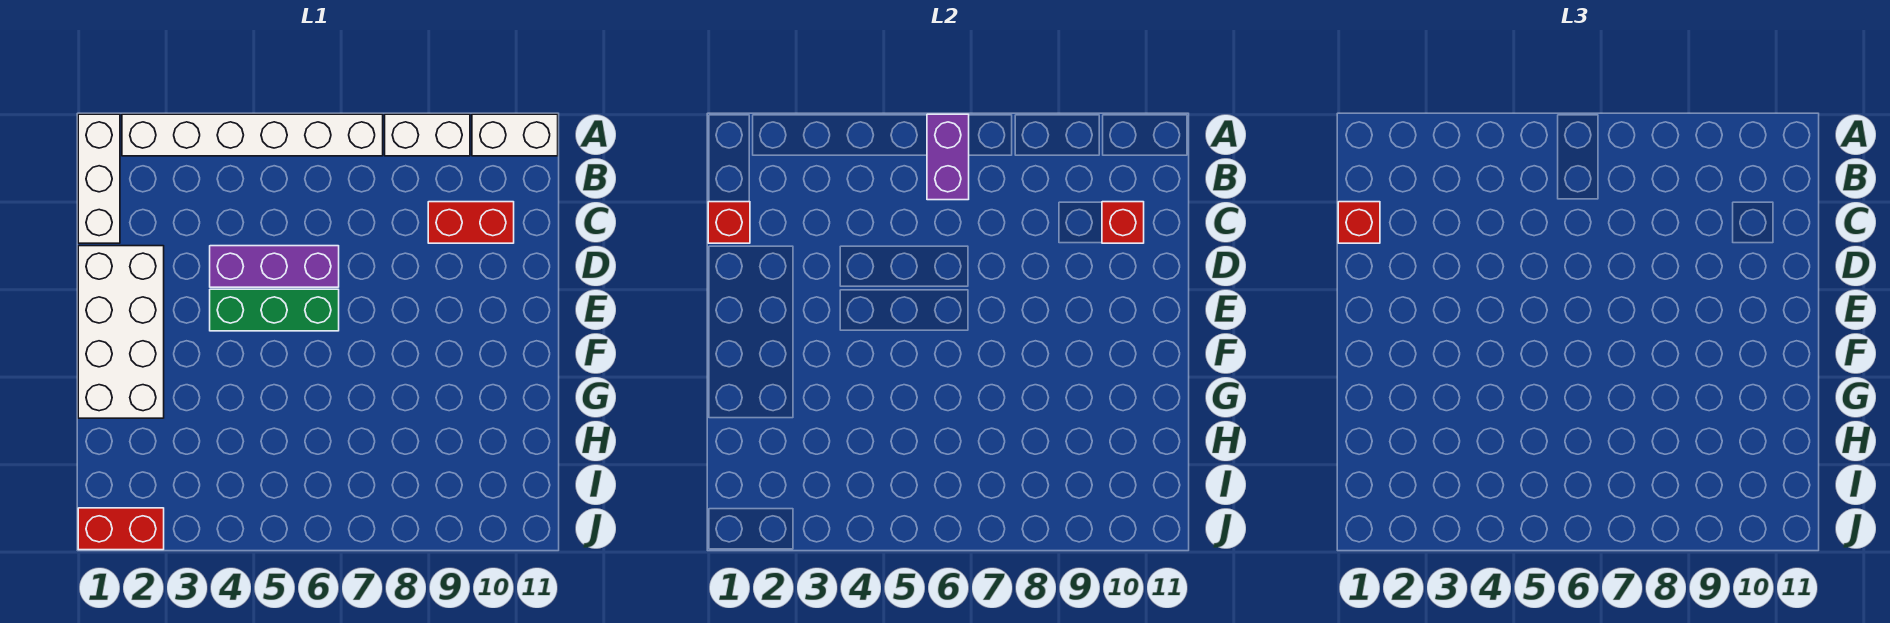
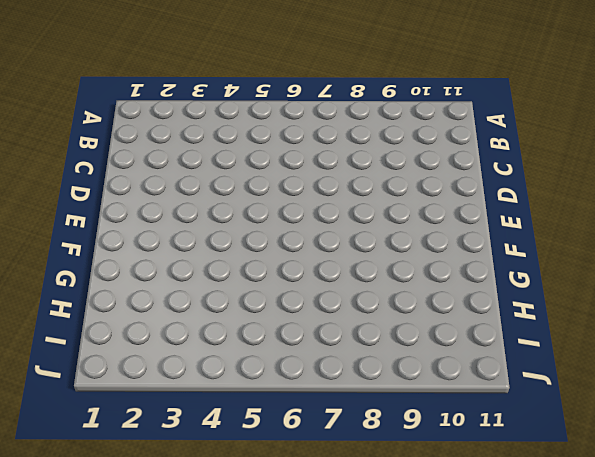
none -> white 1x3 brick [78,114,120,243]
none -> white 1x6 brick [122,114,383,156]
none -> white 1x2 brick [385,114,470,156]

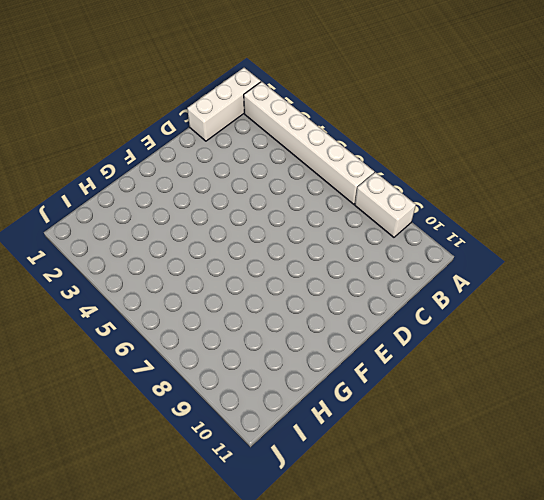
none -> white 1x2 brick [472,114,558,156]
none -> red 1x2 brick [428,202,514,243]
none -> white 2x4 brick [78,246,164,418]

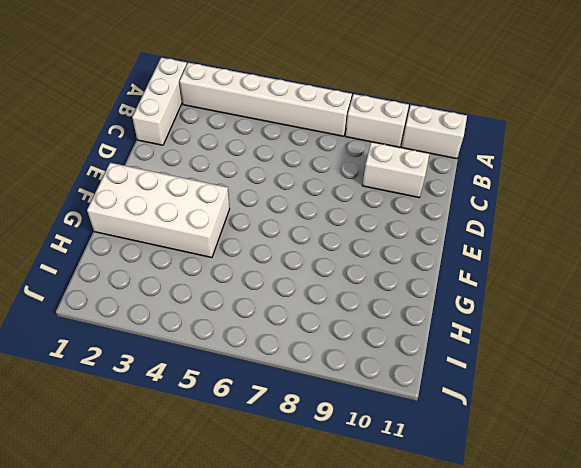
white 1x2 brick [362,142,430,198] -> red 1x2 brick [428,202,514,243]
white 2x4 brick [87,163,230,258] -> white 2x4 brick turned to [78,246,164,418]
none -> purple 1x3 brick [210,246,339,287]
none -> green 1x3 brick [210,289,339,331]
none -> red 1x2 brick [78,508,164,550]

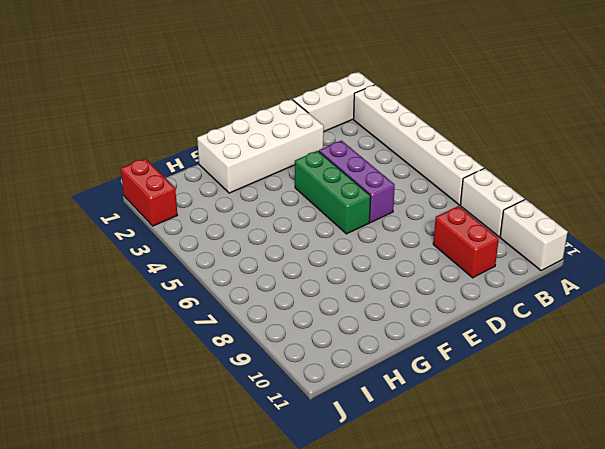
none -> purple 1x2 brick [927,114,969,200]
none -> red 1x1 brick [708,202,750,243]
none -> red 1x1 brick [1102,202,1144,243]

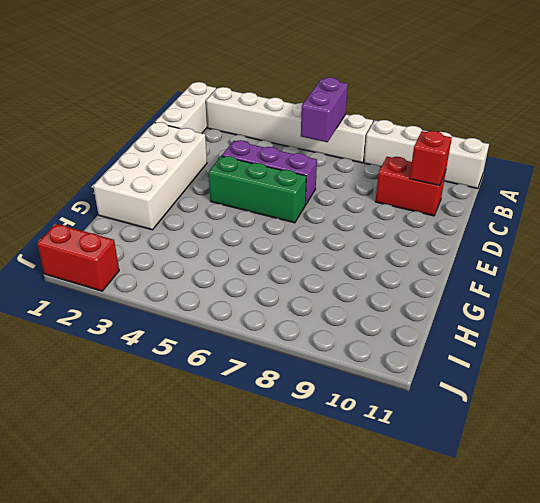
none -> red 1x1 brick [708,202,750,243]
none -> red 1x1 brick [1338,202,1380,243]

